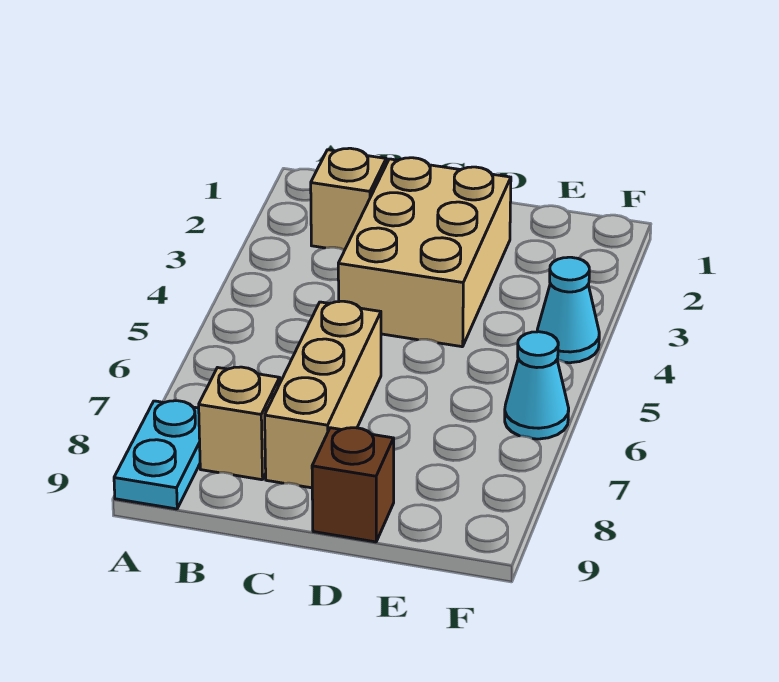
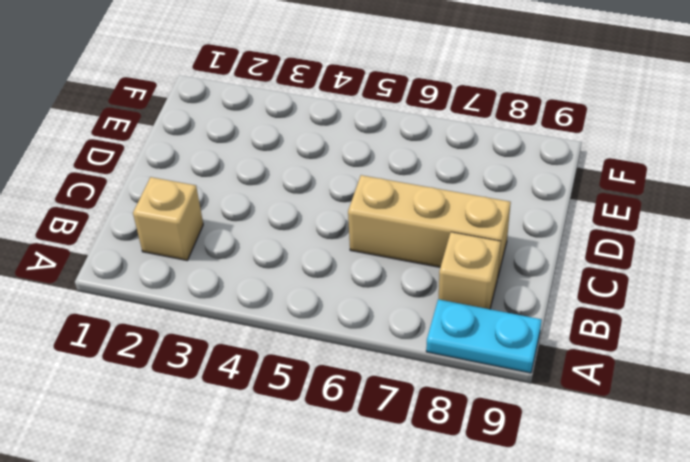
none -> tan 2x3 brick [338,158,511,347]
none -> brown 1x1 brick [312,428,394,542]

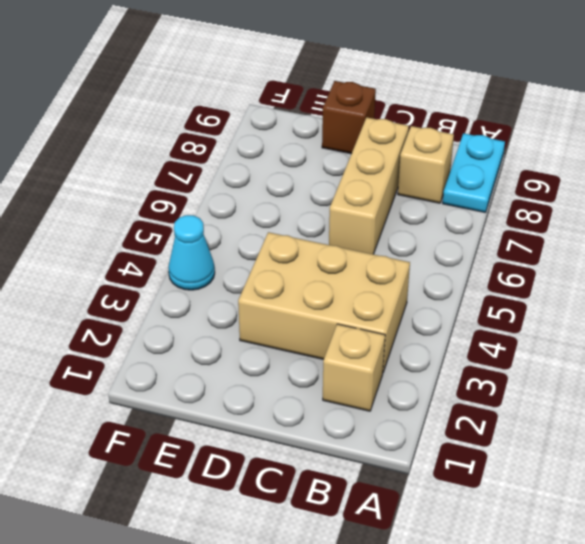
tan 2x3 brick [238,232,410,372] -> tan 2x3 brick turned to [338,158,511,347]
none -> cyan 1x1 cone [505,332,569,439]

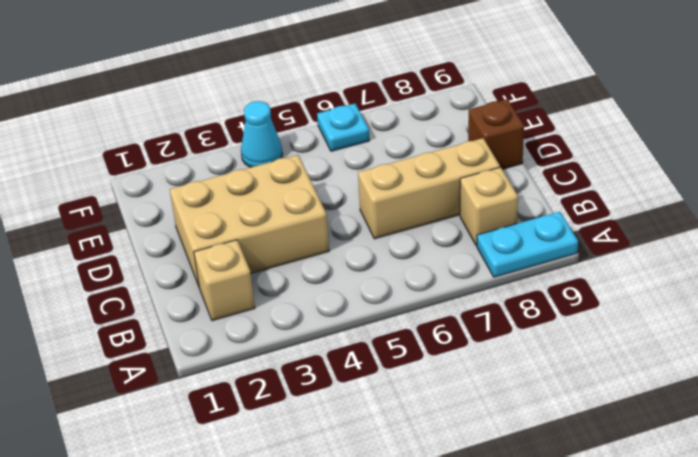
cyan 1x1 plate [317,104,369,151] -> cyan 1x1 cone [505,332,569,439]

